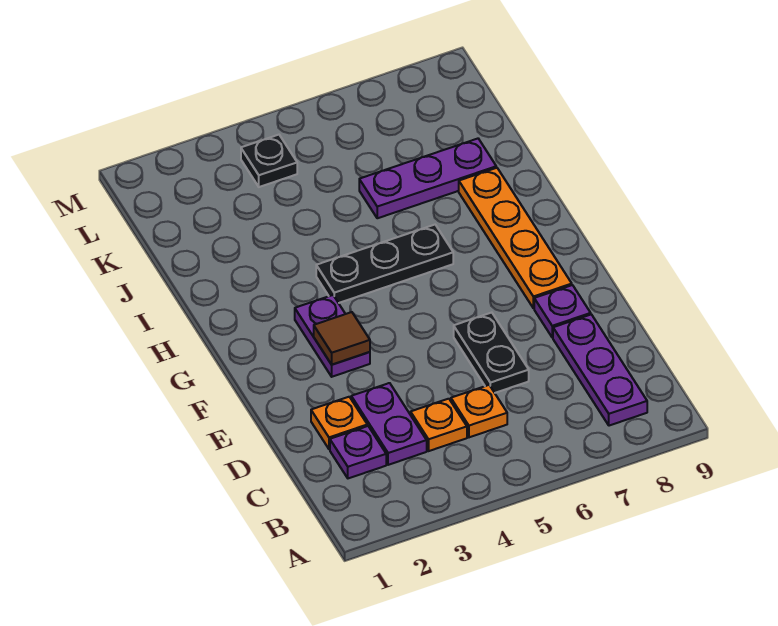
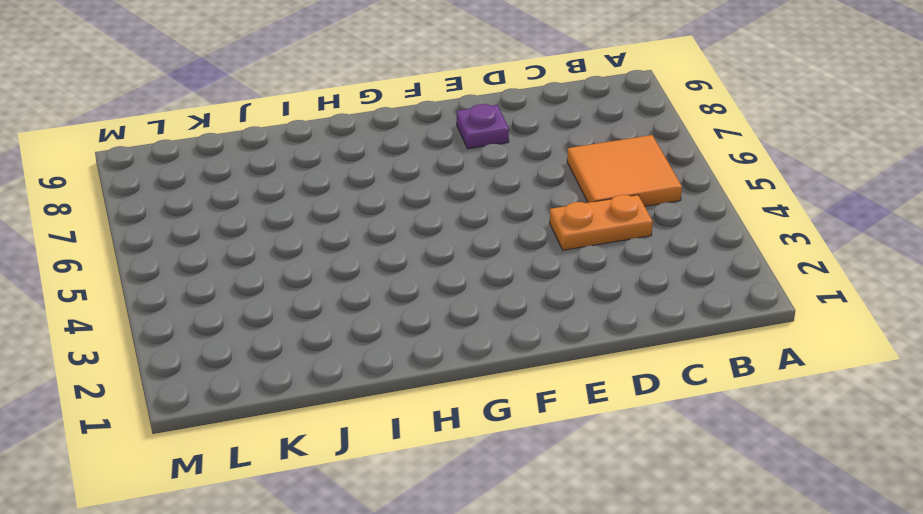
orange 2x2 tile [567,135,682,206] -> orange 1x1 plate [451,385,507,437]
orange 1x2 plate [550,195,653,250] -> orange 1x1 plate [411,399,467,451]
none -> purple 1x3 plate [553,314,647,426]
none -> purple 1x1 plate [330,426,386,478]
none -> purple 1x2 plate [351,383,427,465]

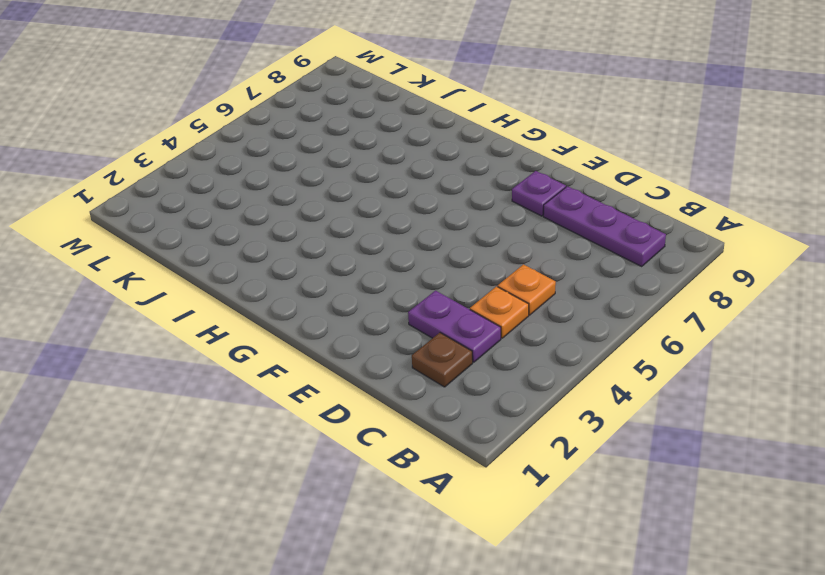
brown 1x1 plate [412,333,473,387] -> purple 1x1 plate [330,426,386,478]
none -> orange 1x1 plate [311,397,367,449]
none -> black 1x2 plate [454,313,529,393]
none -> purple 1x2 plate [295,295,370,377]

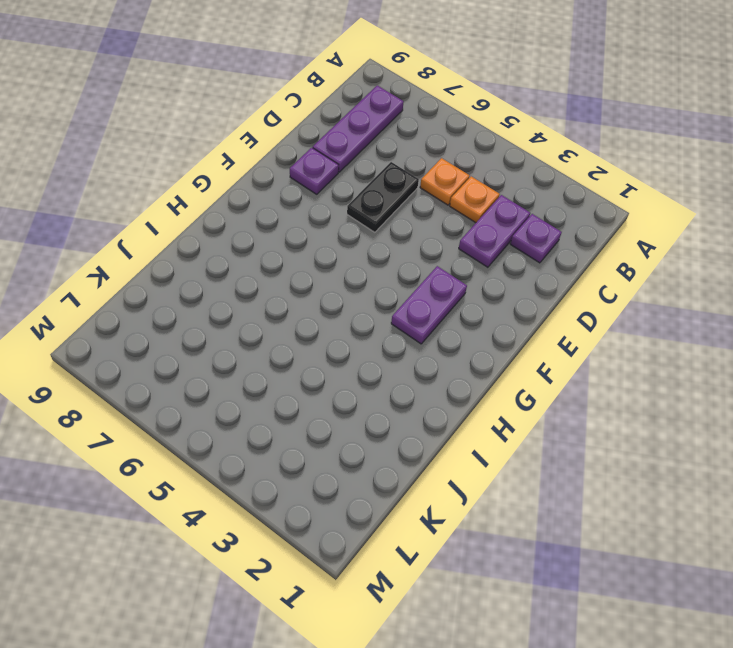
none -> orange 1x1 plate [311,397,367,449]
none -> orange 1x4 plate [459,168,572,308]
none -> black 1x3 plate [316,225,453,303]

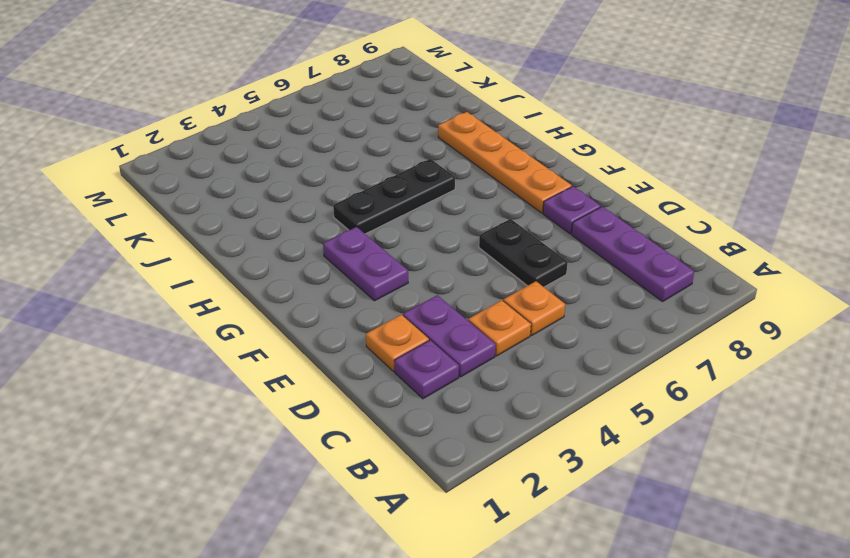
none -> purple 1x3 plate [359,139,496,218]
none -> black 1x1 plate [241,135,297,187]
none -> brown 1x1 tile [314,312,370,364]

